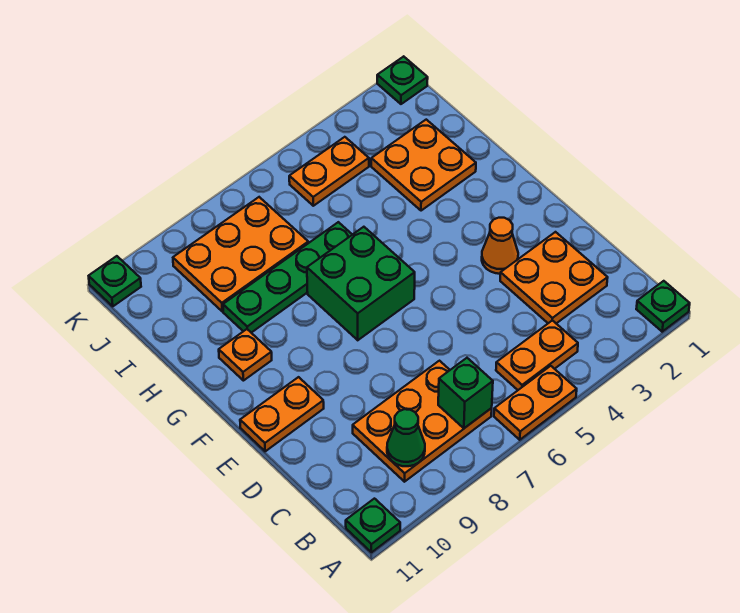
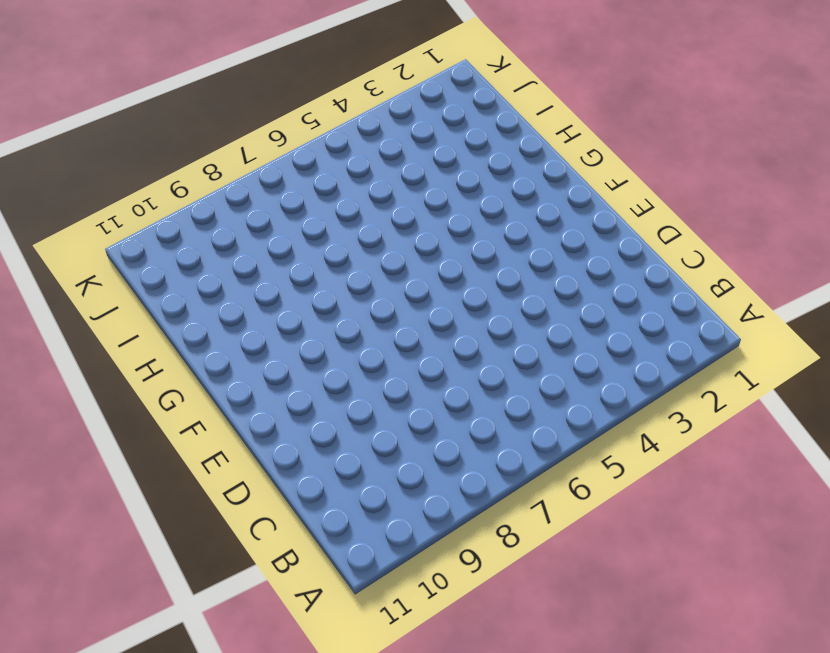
none -> green 1x1 plate [636,281,690,332]
none -> orange 1x2 plate [494,366,577,440]
none -> green 1x1 plate [346,499,400,552]

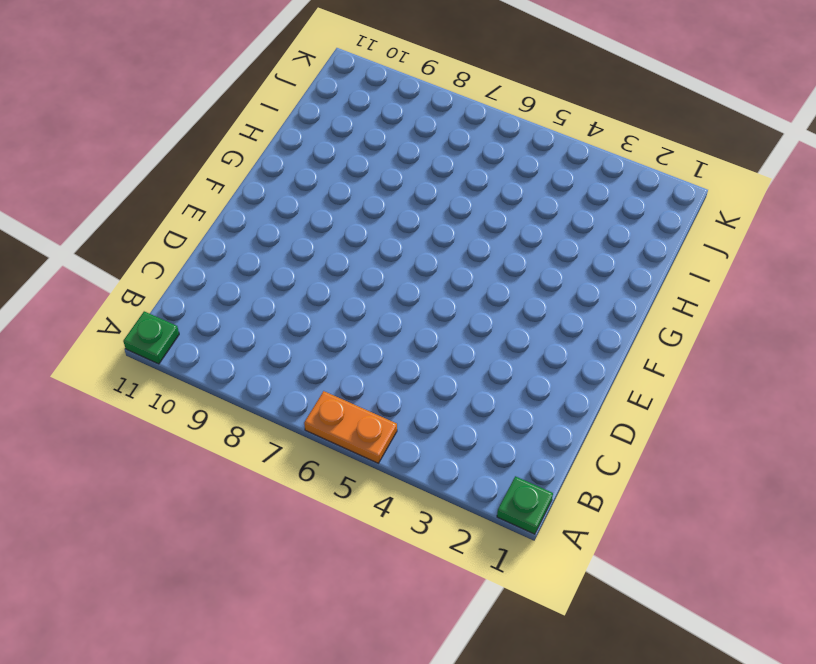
none -> orange 1x2 plate [496,320,578,390]
none -> orange 2x3 plate [353,361,492,482]
none -> orange 2x2 plate [500,232,608,323]

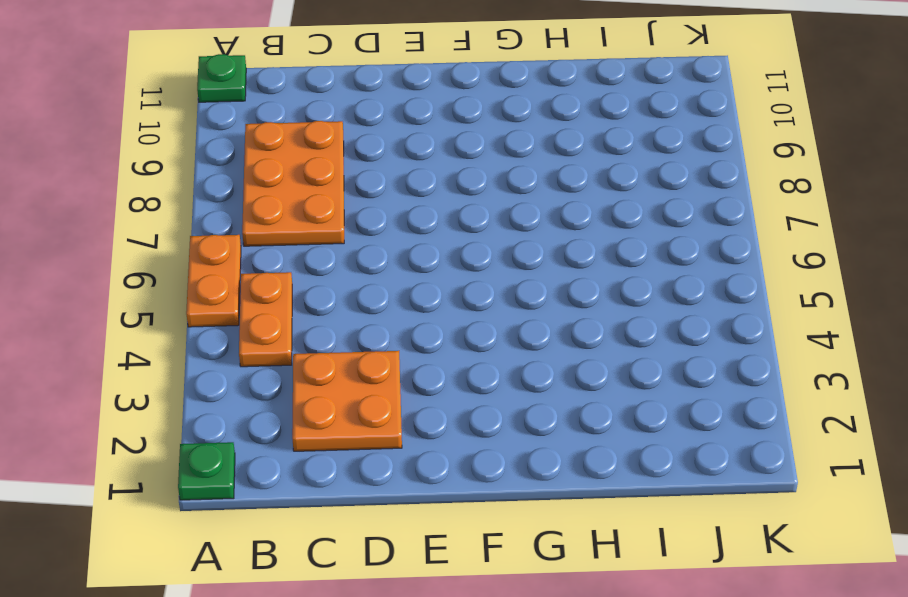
none -> orange 1x1 cone [482,218,518,274]
none -> orange 1x2 plate [240,377,324,451]
none -> green 2x2 brick [307,227,415,340]

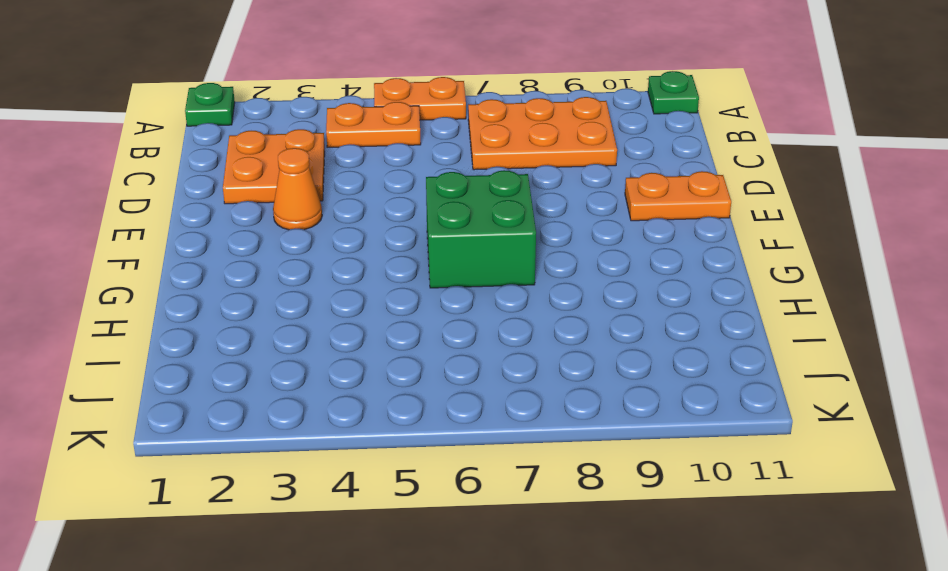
none -> orange 1x1 plate [219,329,272,381]
none -> orange 2x2 plate [371,120,476,211]
none -> green 1x4 plate [223,222,352,333]

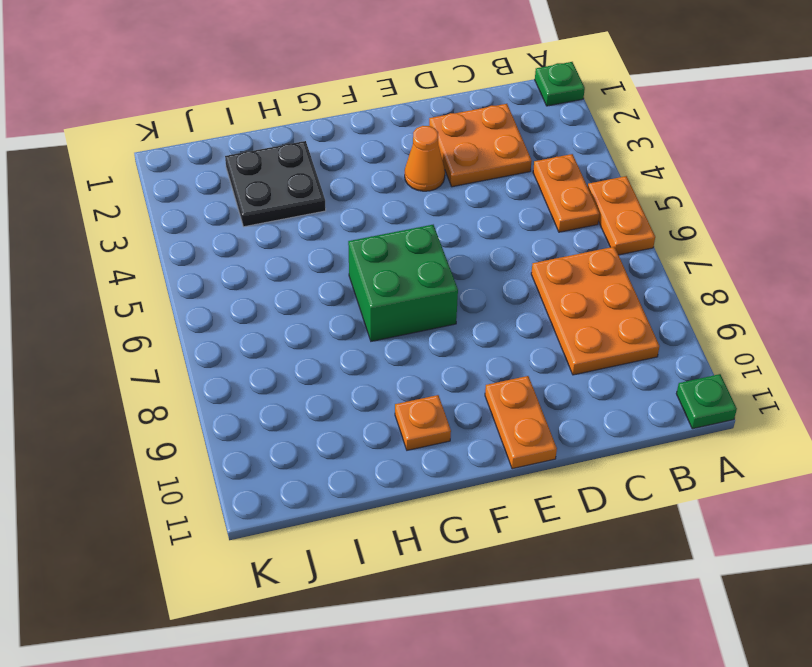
black 2x2 plate [225,141,326,227] -> orange 2x2 plate [371,120,476,211]
none -> green 1x4 plate [223,222,352,333]
none -> orange 2x3 plate [173,197,308,311]
none -> orange 1x2 plate [289,137,369,206]

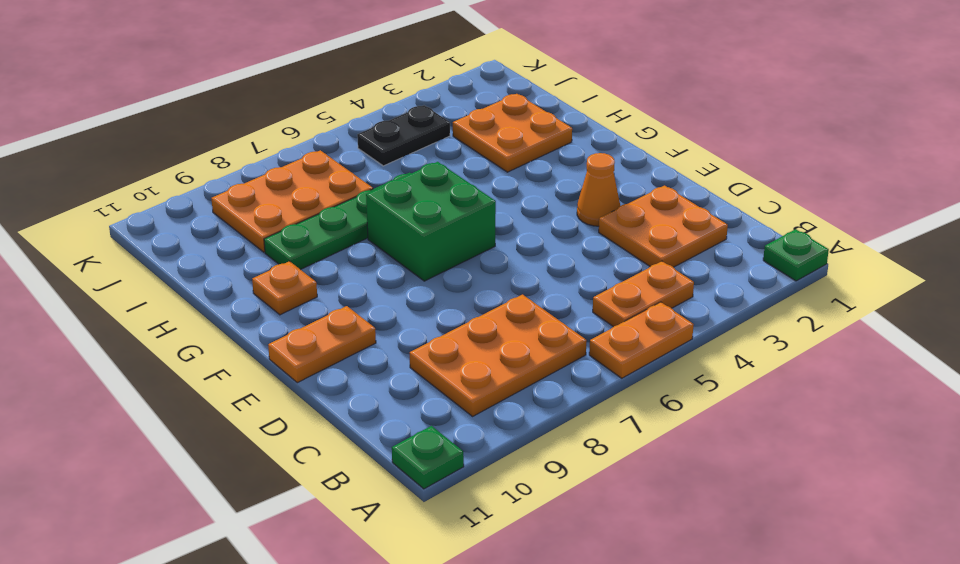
black 1x2 plate [357,105,450,166] -> orange 1x2 plate [289,137,369,206]
none -> green 1x1 plate [377,56,428,104]
none -> green 1x1 plate [89,256,141,306]
none -> green 1x1 brick [438,358,493,428]

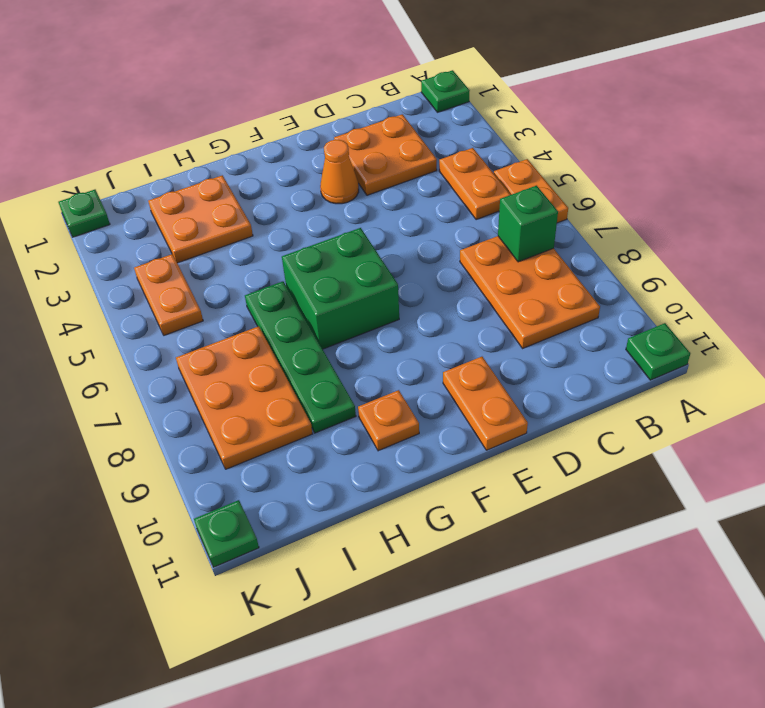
none -> green 1x1 cone [387,409,425,466]

